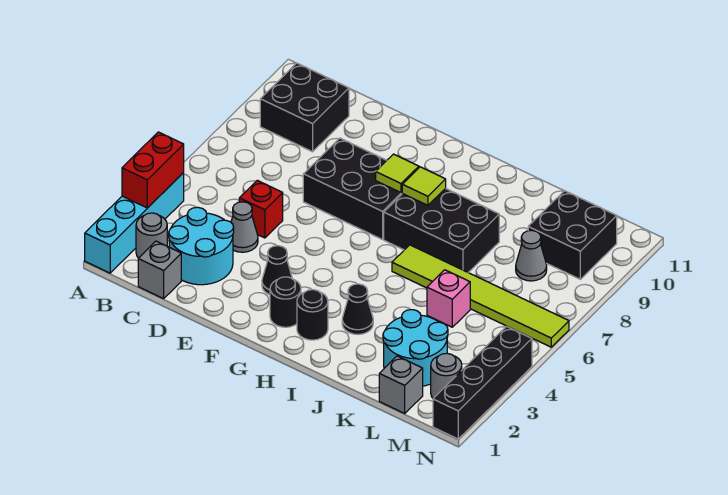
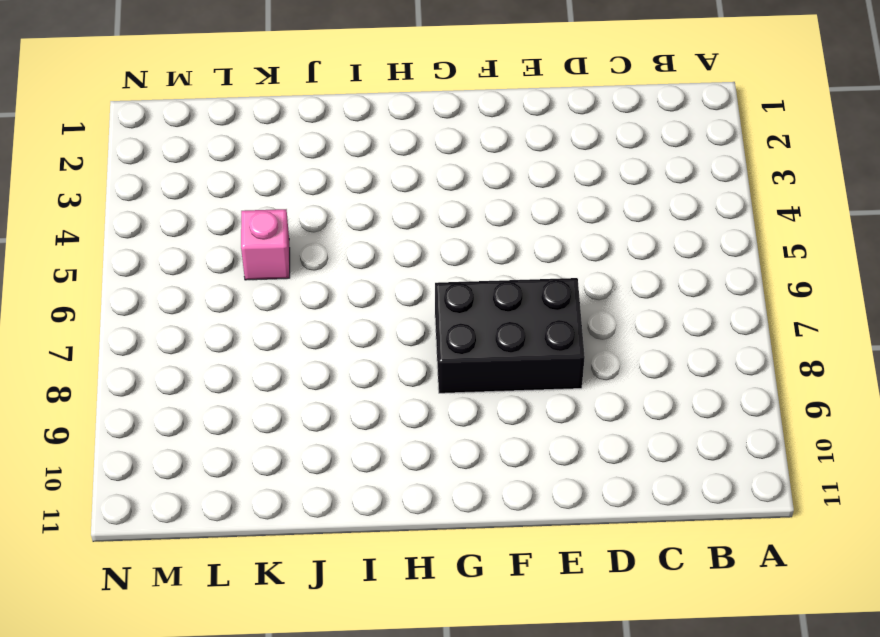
none -> cyan 1x4 brick [85,173,184,273]
none -> grey 1x1 round brick [136,213,167,258]
none -> black 2x2 brick [260,63,349,152]

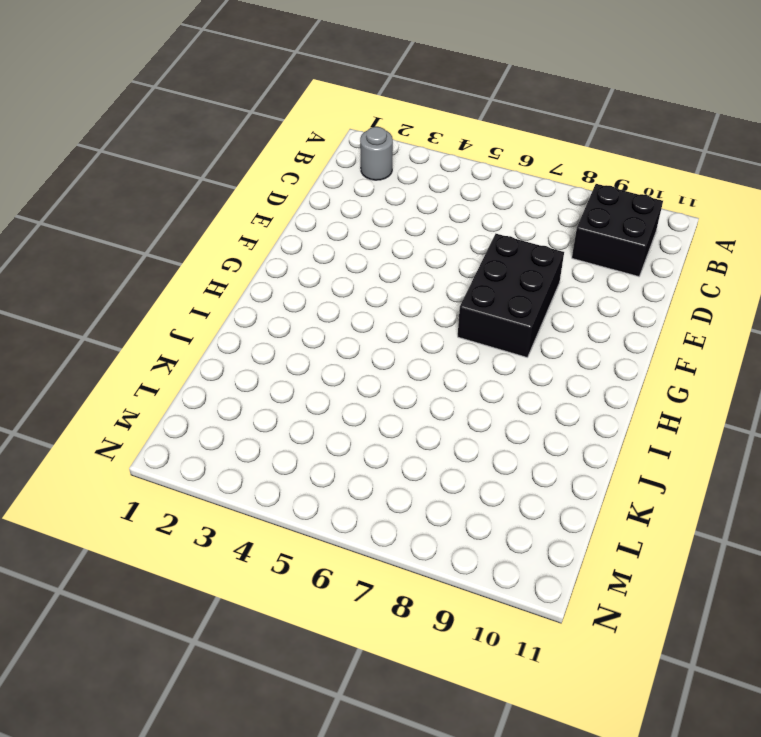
none -> cyan 1x4 brick [85,173,184,273]
none -> grey 1x1 brick [138,241,181,299]
none -> cyan 2x2 round brick [169,207,234,285]

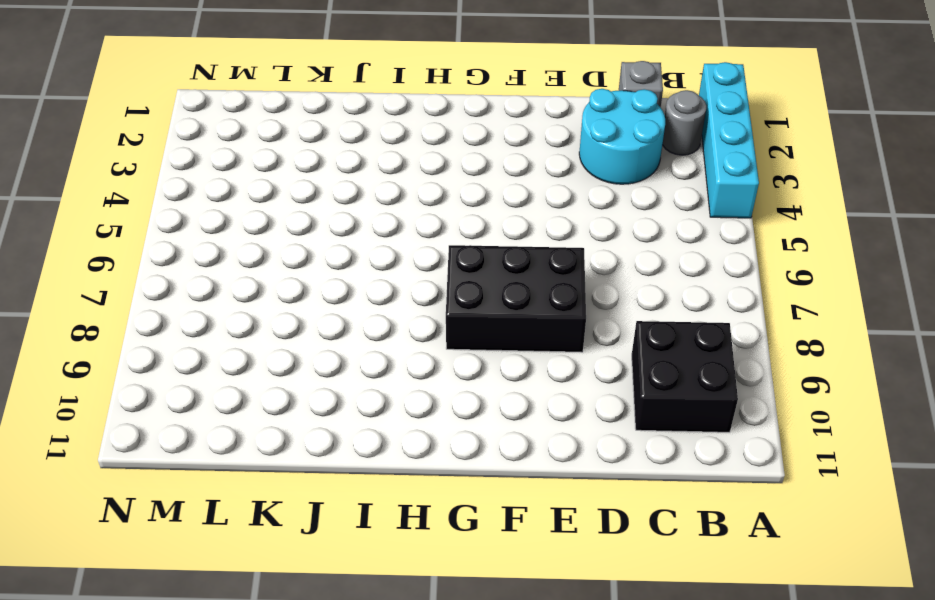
none -> grey 1x1 cone [231,202,258,252]
none -> red 1x1 brick [239,180,283,238]
none -> black 1x1 cone [262,246,292,295]

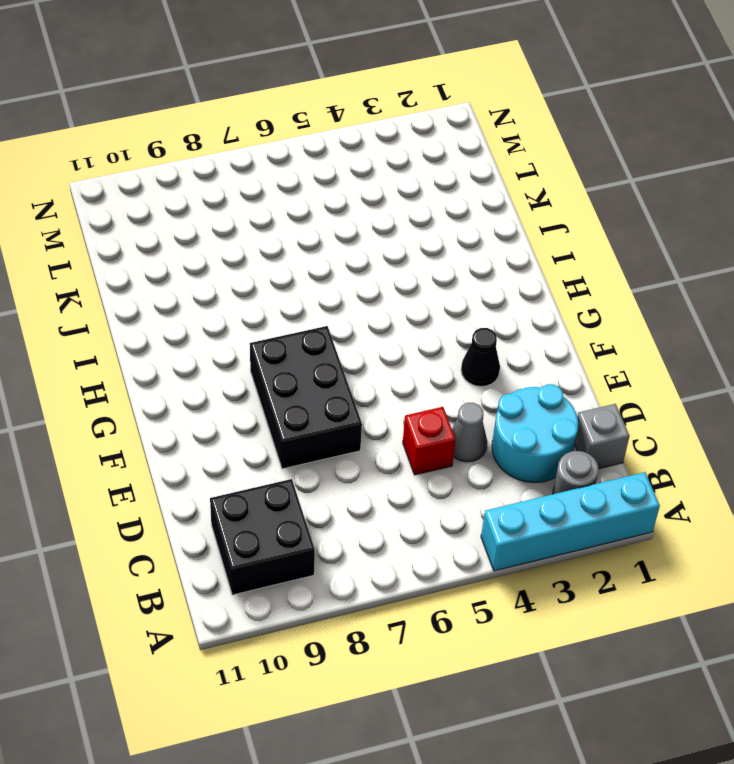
none -> black 1x1 round brick [270,277,301,327]
none -> black 1x1 round brick [297,290,328,340]
none -> black 2x3 brick [384,188,499,272]

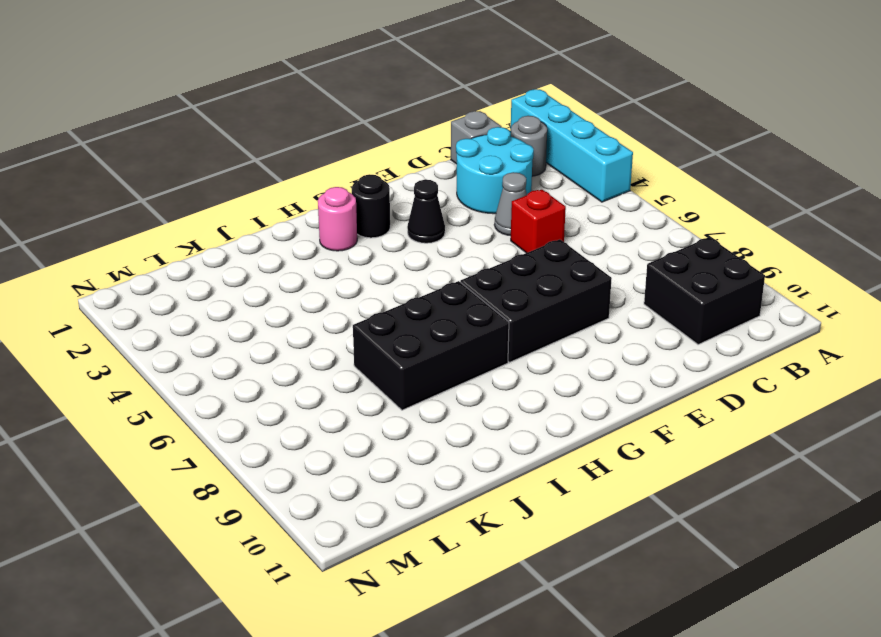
pink 1x1 round brick [318,187,357,251] -> black 1x1 round brick [297,290,328,340]
none -> black 1x1 cone [342,284,373,334]
none -> lime 1x6 tile [392,245,569,347]
none -> cyan 2x2 round brick [383,310,448,386]

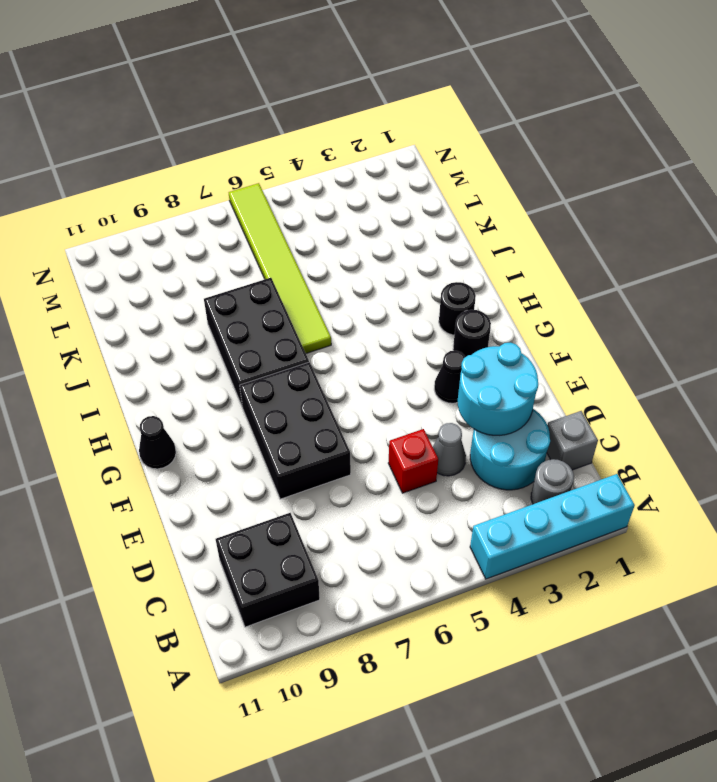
cyan 2x2 round brick [458,343,538,435] -> cyan 2x2 round brick moved to [383,310,448,386]
black 1x1 cone [139,416,176,469] -> black 1x1 cone moved to [342,284,373,334]
none -> pink 1x1 brick [427,270,470,327]
none -> grey 1x1 brick [379,356,423,413]
none -> grey 1x1 cone [516,230,547,281]

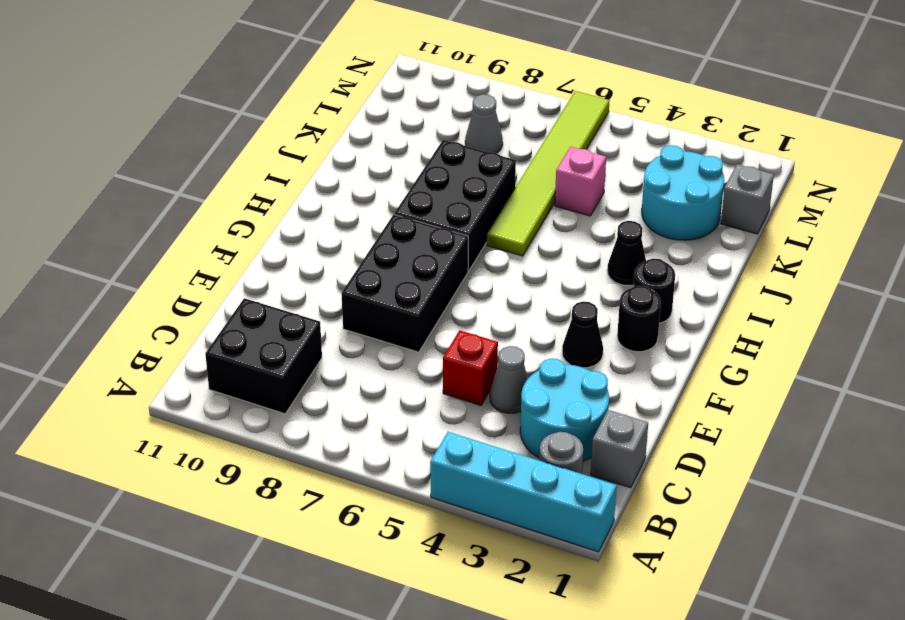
none -> black 2x2 brick [528,191,617,279]
none -> grey 1x1 round brick [431,353,462,398]
none -> black 1x4 brick [433,326,532,439]

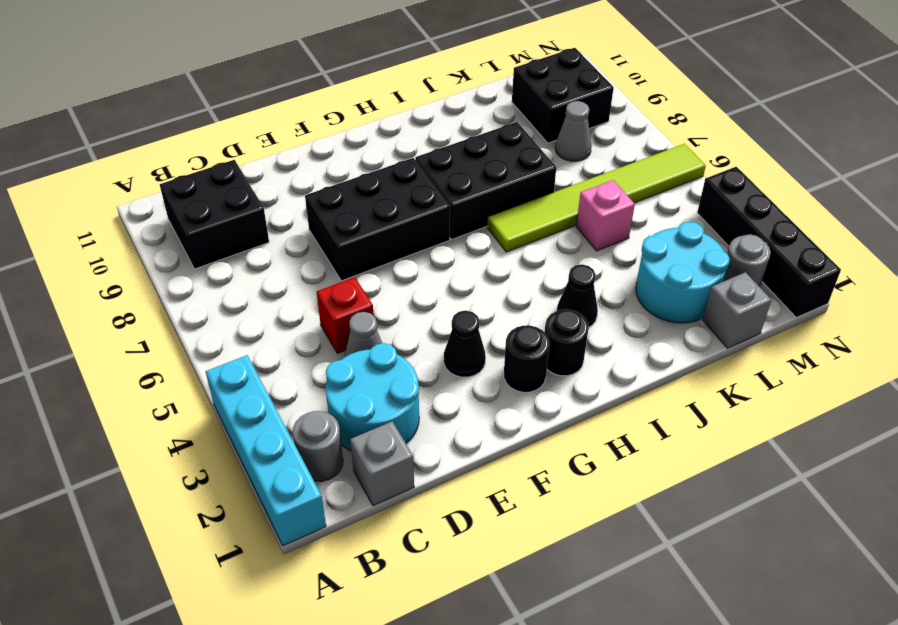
none -> red 1x2 brick [122,132,184,208]
none -> lime 1x1 tile [376,154,419,193]
none -> lime 1x1 tile [402,167,446,205]

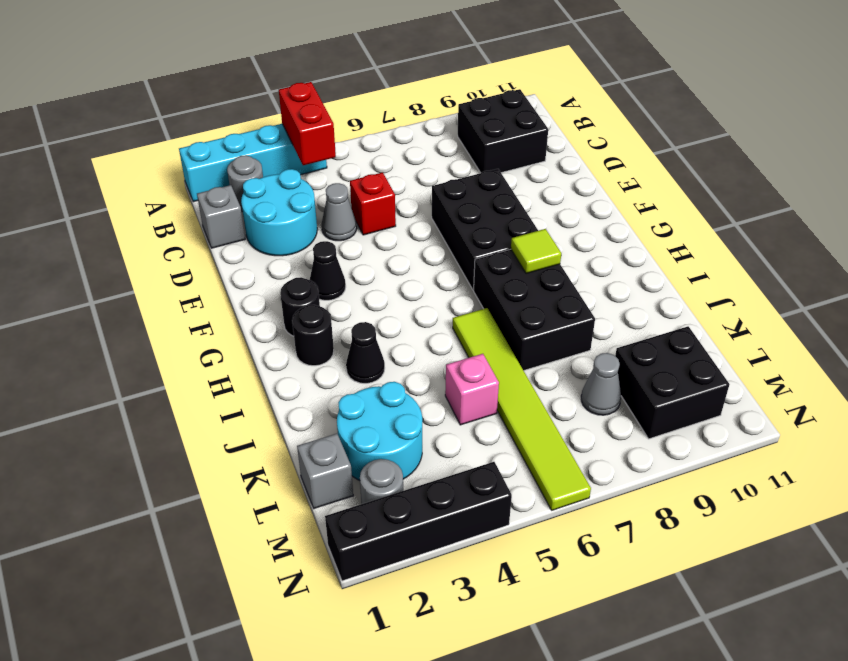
red 1x2 brick [279,82,336,165] -> red 1x2 brick turned to [122,132,184,208]
none -> lime 1x1 tile [376,154,419,193]

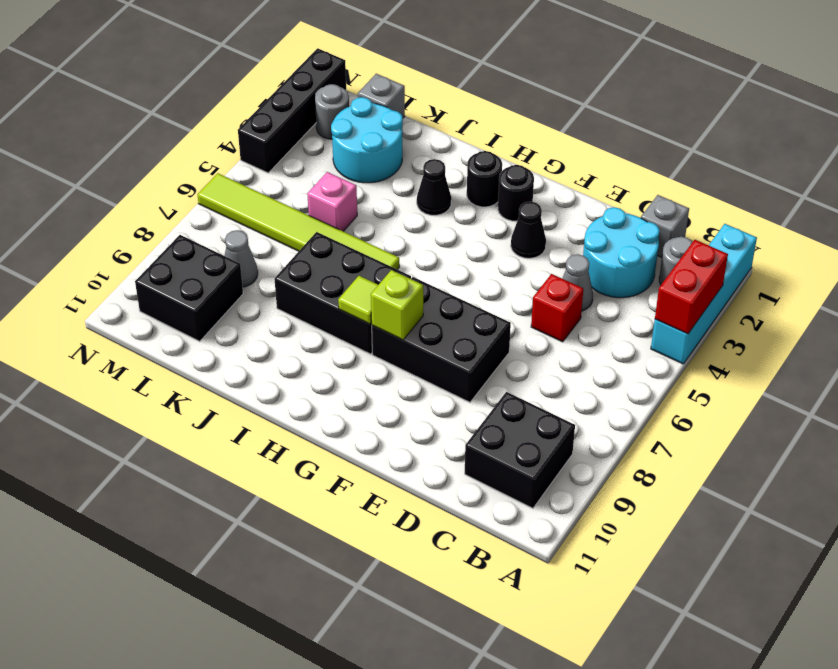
lime 1x1 brick [371,270,423,340] -> lime 1x1 tile [376,154,419,193]

